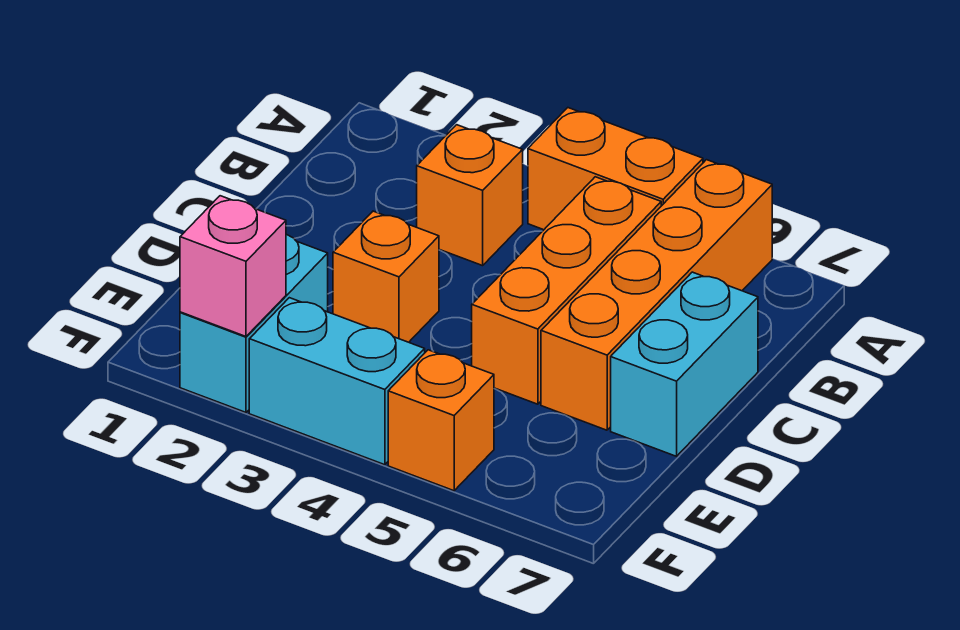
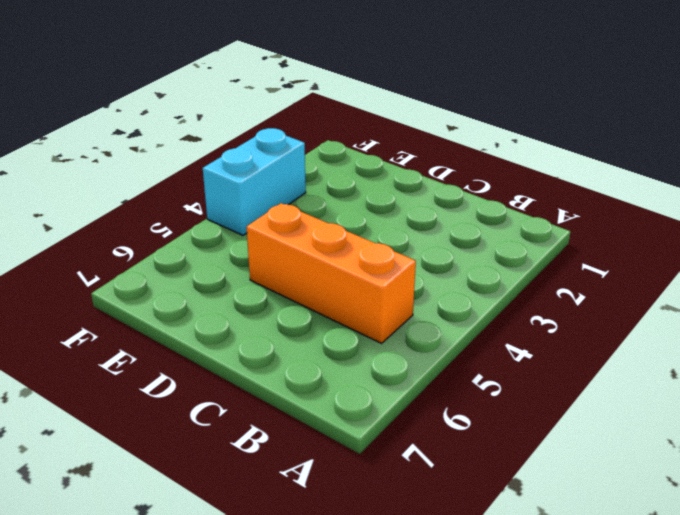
none -> orange 1x2 brick [528,108,703,230]
none -> orange 1x4 brick [541,160,772,430]

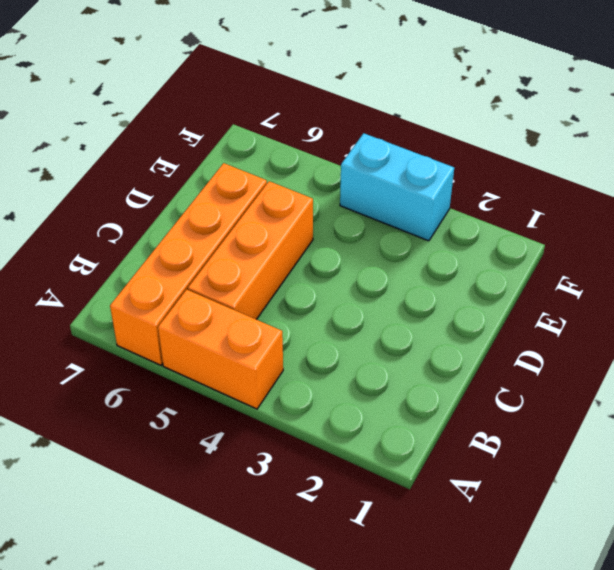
none -> orange 1x1 brick [417,125,523,266]
none -> cyan 1x2 brick [611,272,758,456]

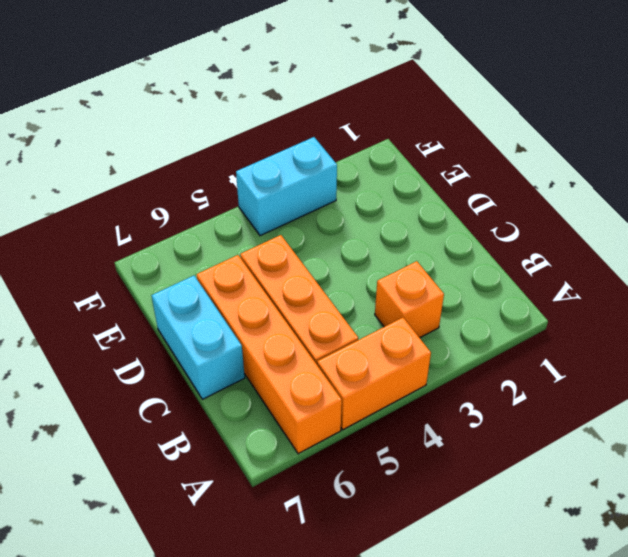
none -> orange 1x1 brick [333,211,439,342]
none -> cyan 1x2 brick [180,235,328,412]

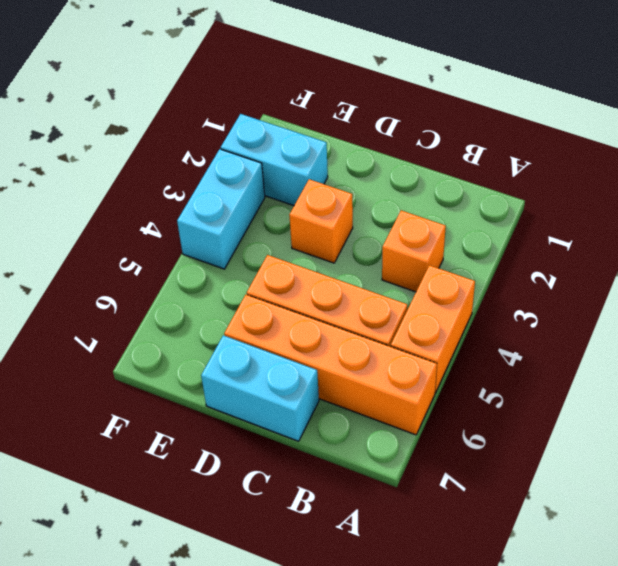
none -> orange 1x1 brick [388,350,494,491]
none -> pink 1x1 brick [180,196,286,336]

